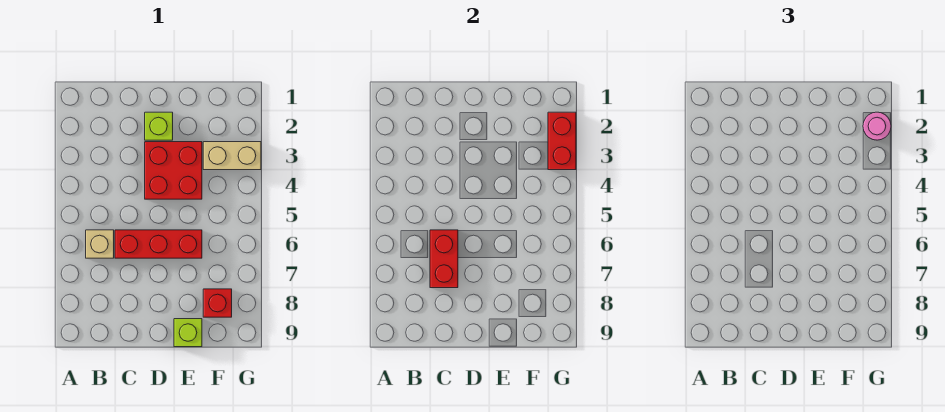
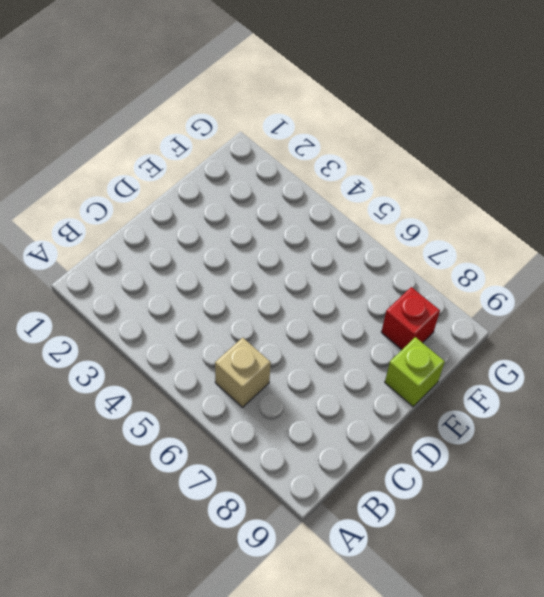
none -> red 1x3 brick [115,230,202,258]
none -> lime 1x1 brick [145,112,173,140]

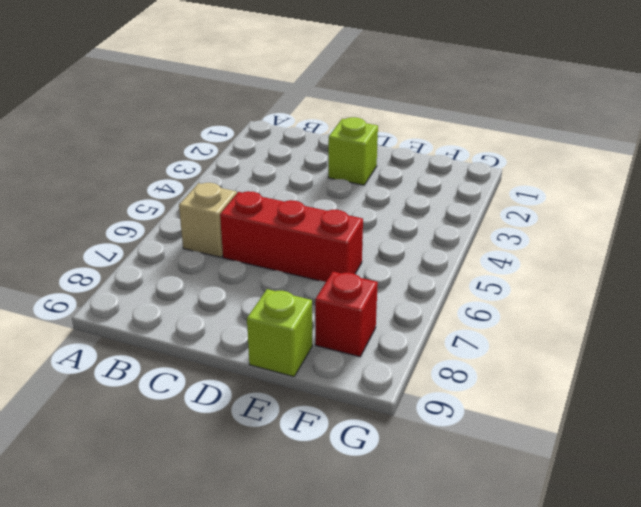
none -> red 2x2 brick [145,142,202,199]
none -> tan 1x2 brick [203,142,261,170]

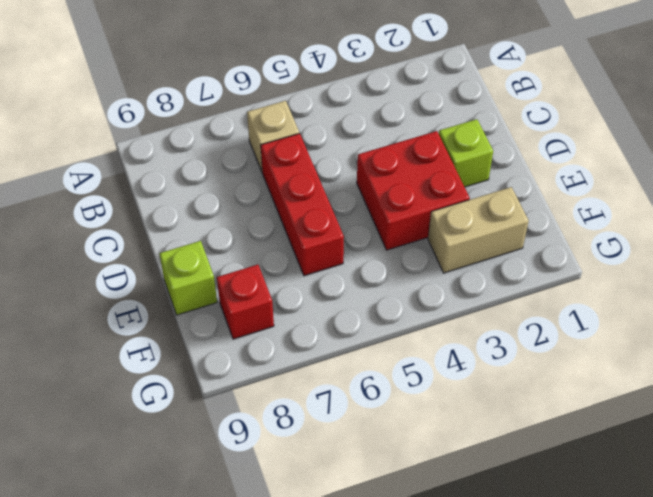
tan 1x2 brick [428,187,529,273] -> tan 1x2 brick turned to [203,142,261,170]
none -> red 1x2 brick [430,230,458,288]
none -> red 1x2 brick [548,112,576,170]

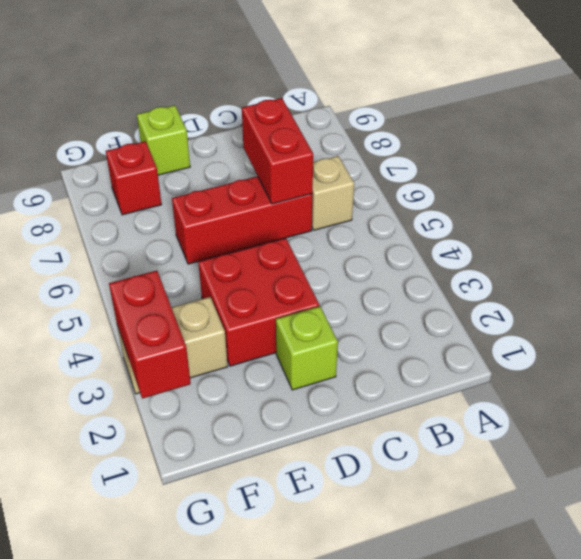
none -> pink 1x1 round brick [863,112,891,140]

